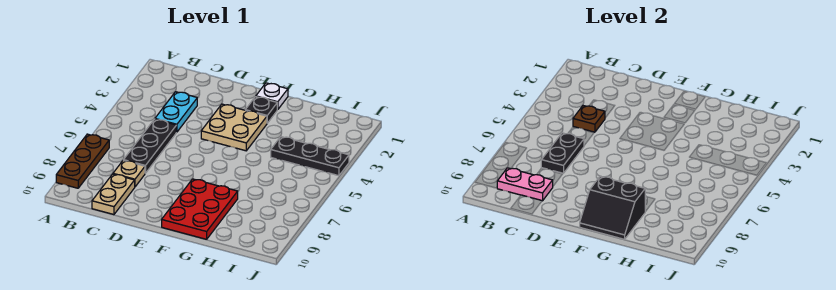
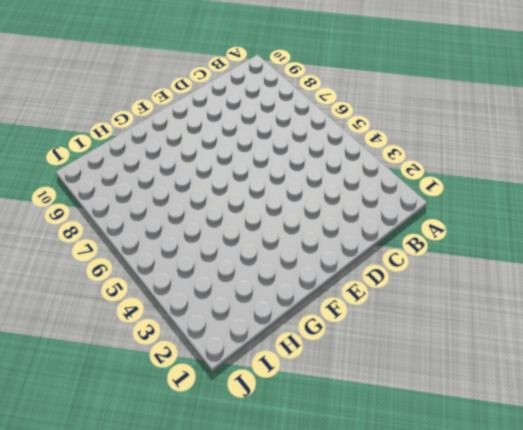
none -> brown 1x3 plate [56,134,109,188]
none -> cyan 1x2 plate [155,92,197,132]
none -> black 1x3 plate [124,119,176,173]

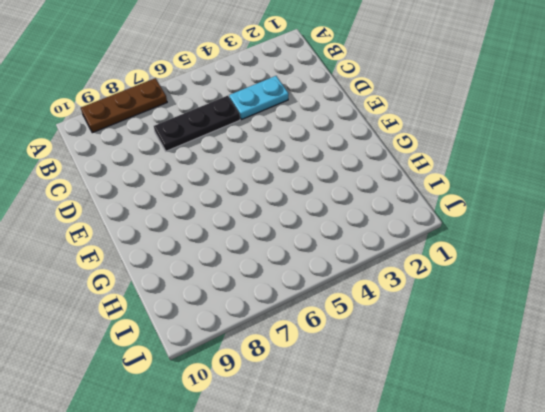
none -> tan 1x1 plate [113,160,145,187]
none -> tan 1x2 plate [92,174,135,215]
none -> tan 2x2 plate [201,104,267,151]

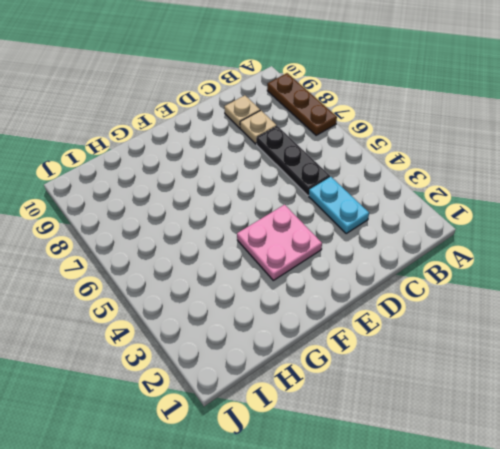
tan 1x1 plate [224,95,260,128] -> tan 1x2 plate [92,174,135,215]
pink 2x2 plate [237,205,322,280] -> tan 2x2 plate [201,104,267,151]
none -> white 1x1 plate [256,83,288,110]
none -> black 1x1 plate [245,97,277,123]
none -> red 2x3 plate [162,179,238,239]

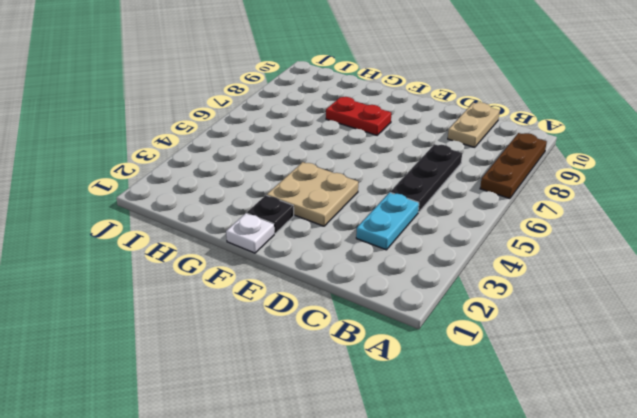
red 1x2 plate [326,97,391,135] -> red 2x3 plate [162,179,238,239]
none -> tan 1x1 plate [113,160,145,187]
none -> black 1x3 plate [271,137,349,176]
none -> pink 1x2 plate [497,168,553,201]

